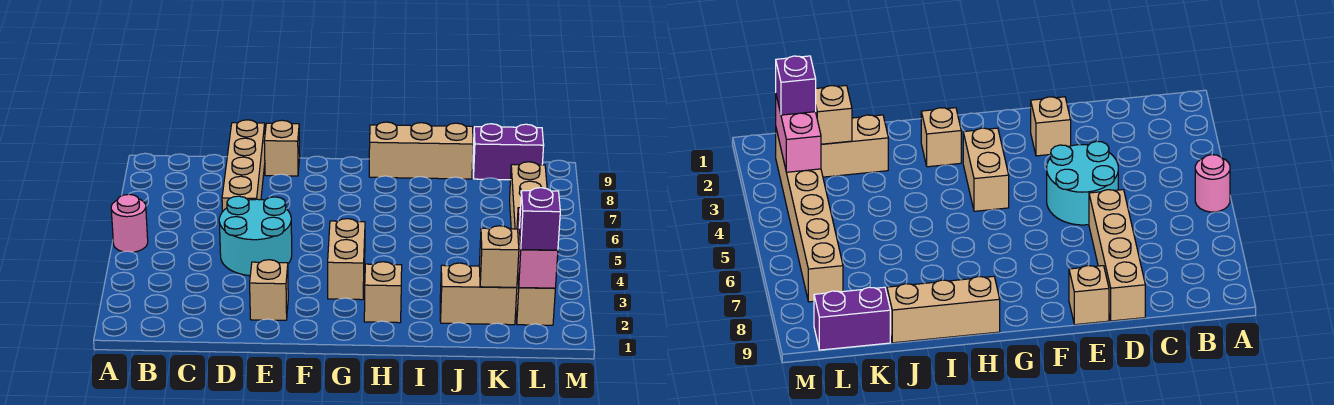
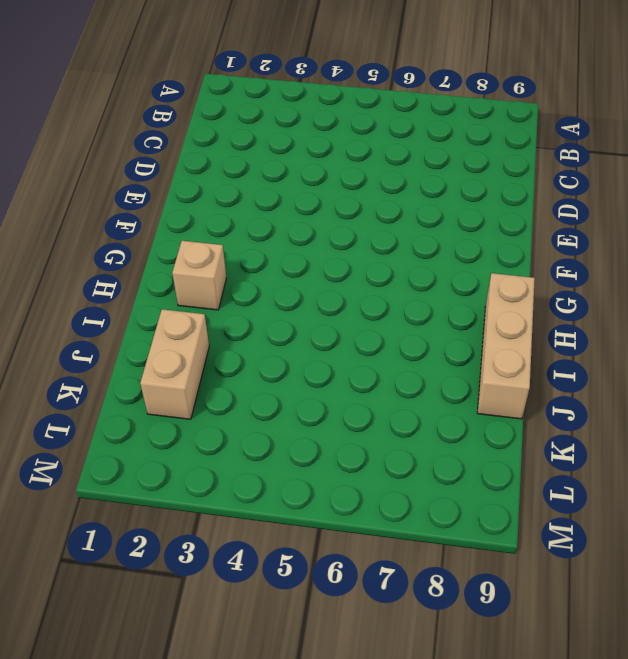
none -> pink 1x1 round brick [111,194,148,252]
none -> cyan 2x2 round brick [219,196,292,276]
none -> tan 1x4 brick [222,120,265,212]

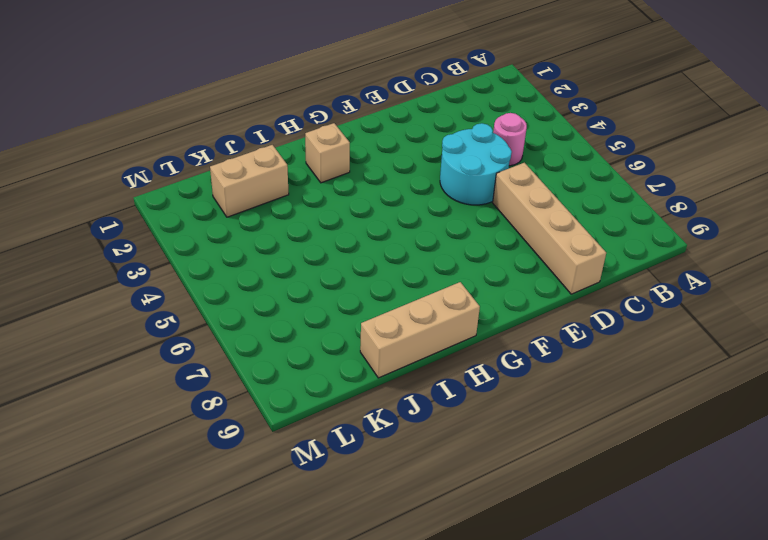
pink 1x1 round brick [493,113,527,166] -> pink 1x1 round brick moved to [111,194,148,252]
none -> tan 1x1 brick [250,260,288,320]
none -> tan 1x1 brick [264,120,300,176]
none -> tan 1x2 brick [328,219,365,300]

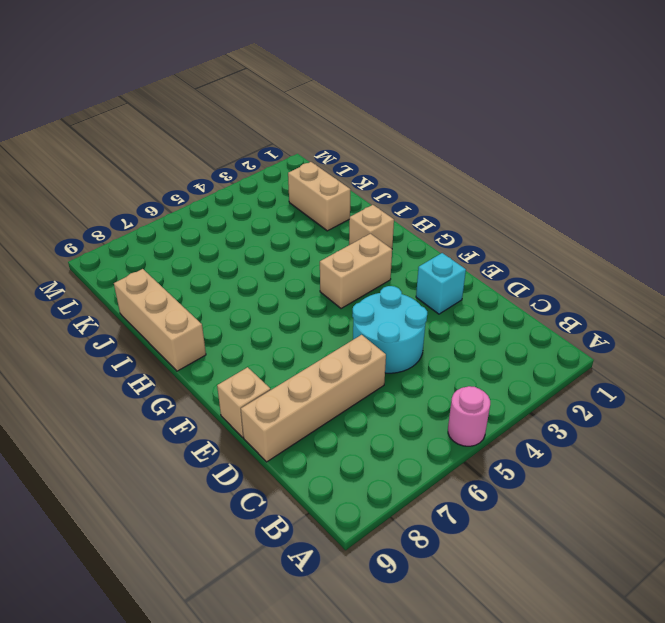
cyan 1x1 brick [416,253,466,314] -> tan 1x1 brick [250,260,288,320]
none -> purple 1x2 brick [473,124,544,180]
none -> tan 1x6 brick [510,162,555,325]
none -> tan 1x1 brick [479,226,519,287]

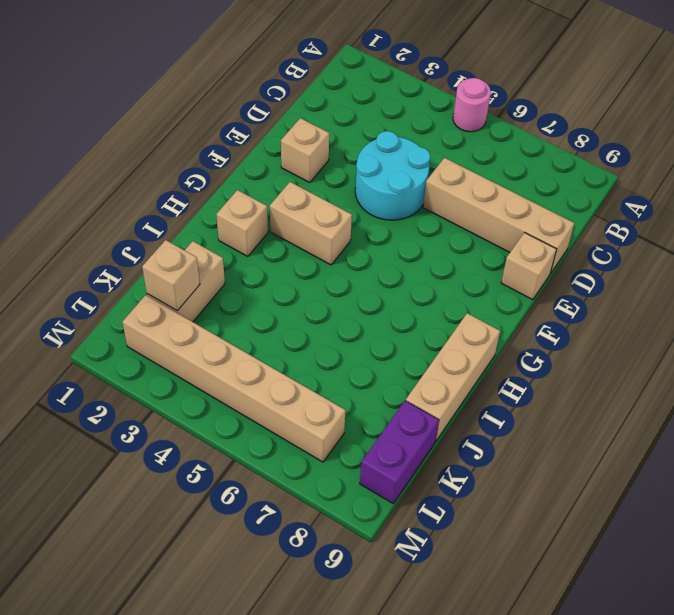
none -> pink 1x2 brick [517,208,558,288]
none -> purple 1x1 brick [519,188,560,250]

